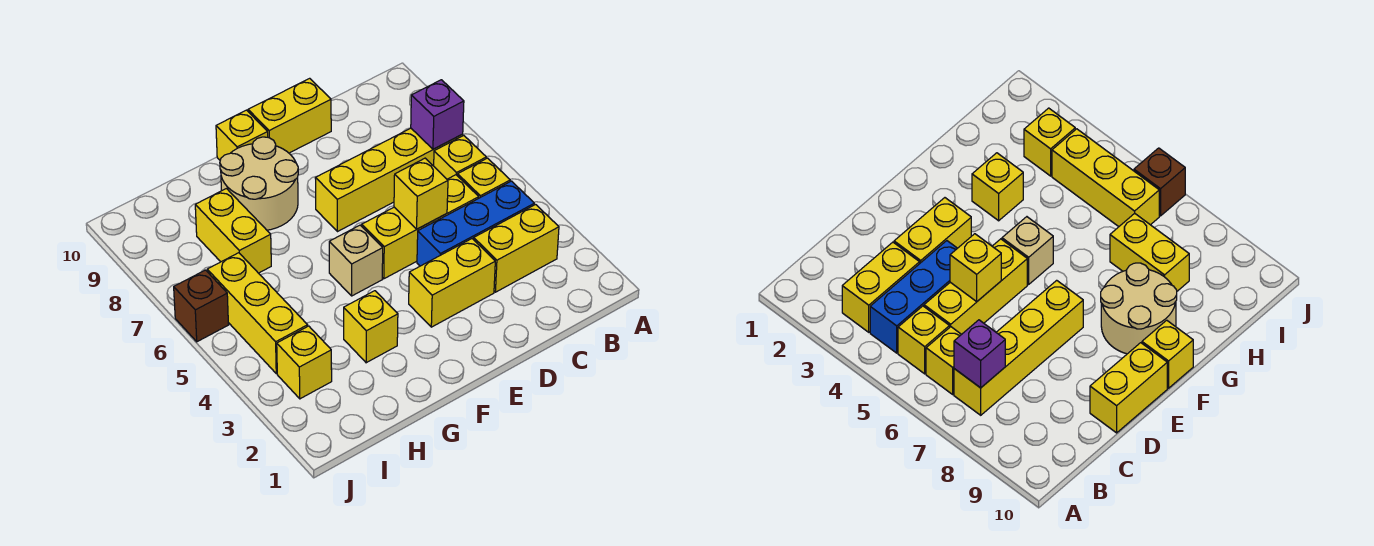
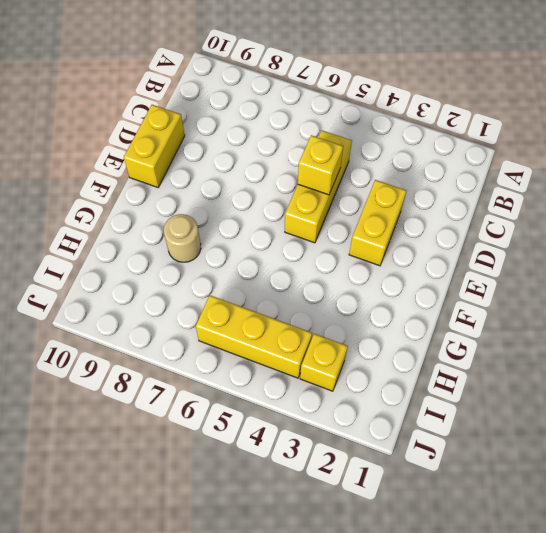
tan 1x1 round brick [164,214,201,262] -> tan 2x2 round brick [220,137,298,230]
none -> yellow 1x2 brick [474,205,559,292]
none -> blue 1x3 brick [417,181,534,266]
none -> yellow 1x1 brick [458,158,510,198]

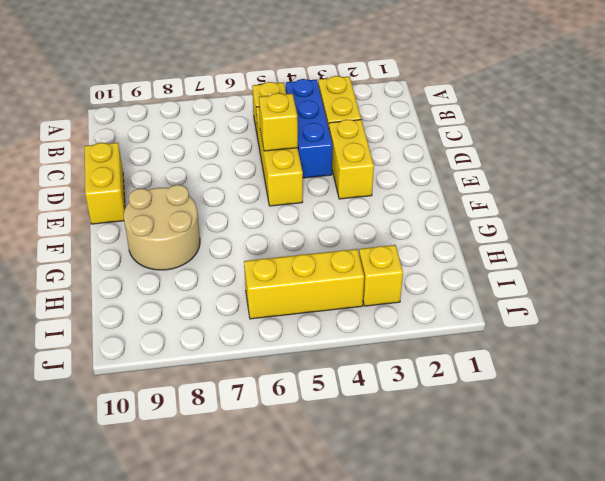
none -> yellow 1x1 brick [434,136,486,179]
none -> yellow 1x4 brick [315,128,463,232]
none -> tan 1x1 brick [329,225,383,296]

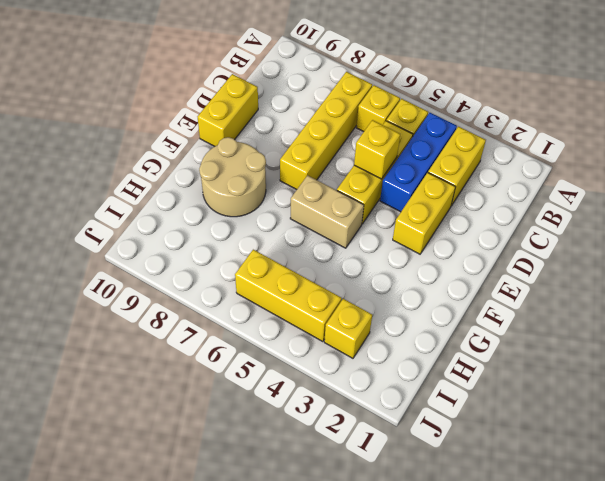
tan 1x2 brick [290,175,364,248] -> tan 1x1 brick [329,225,383,296]
none -> yellow 1x1 brick [216,110,268,160]
none -> yellow 1x1 brick [344,291,398,363]
none -> yellow 1x2 brick [195,189,271,273]

